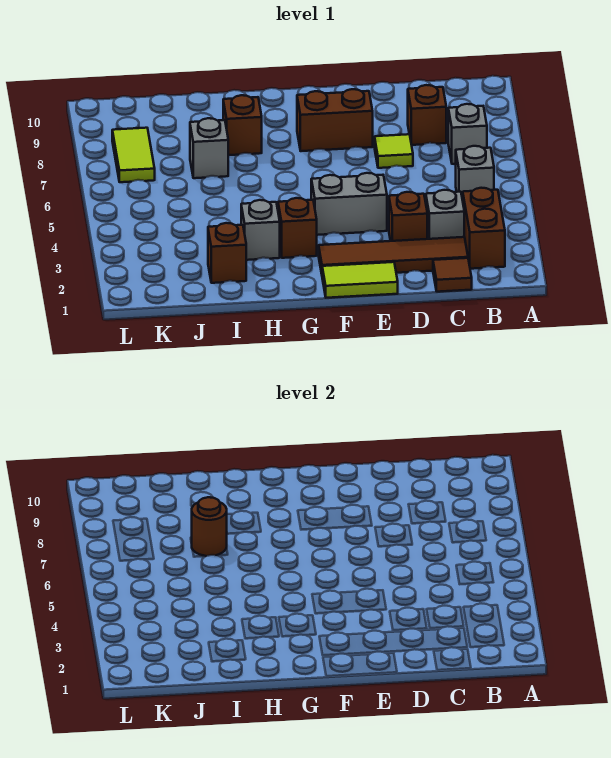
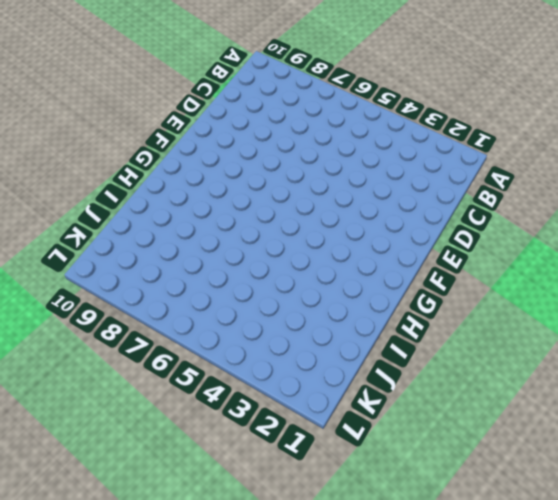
none -> brown 1x2 brick [463,188,505,269]
none -> grey 1x1 brick [456,146,494,200]
none -> grey 1x1 brick [448,104,487,164]

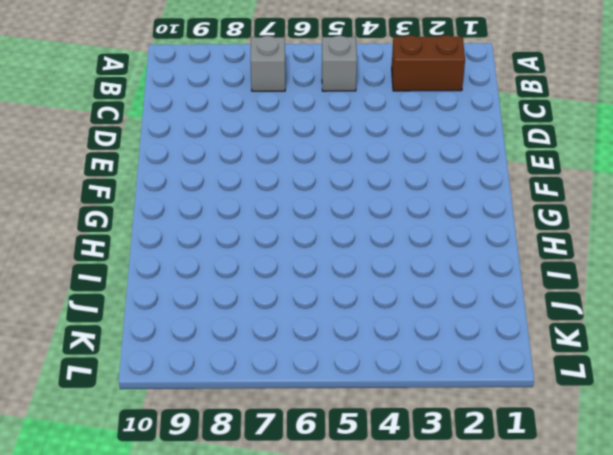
none -> brown 1x1 tile [433,258,472,292]
none -> brown 1x4 tile [319,237,468,274]
none -> grey 1x1 brick [426,190,464,239]

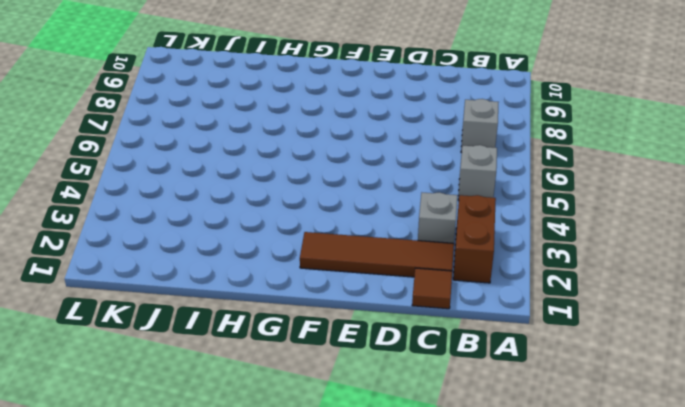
none -> brown 1x1 brick [408,85,446,145]
none -> brown 1x1 brick [389,192,427,241]
none -> lime 1x1 tile [375,134,413,168]

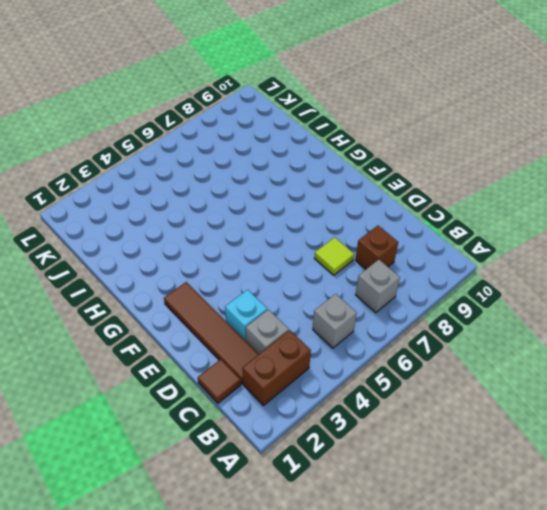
cyan 1x1 brick [225,290,267,341] -> brown 1x1 brick [389,192,427,241]
none -> lime 1x2 tile [322,262,398,298]
none -> grey 1x2 brick [311,173,387,235]
none -> brown 1x2 brick [297,89,373,151]

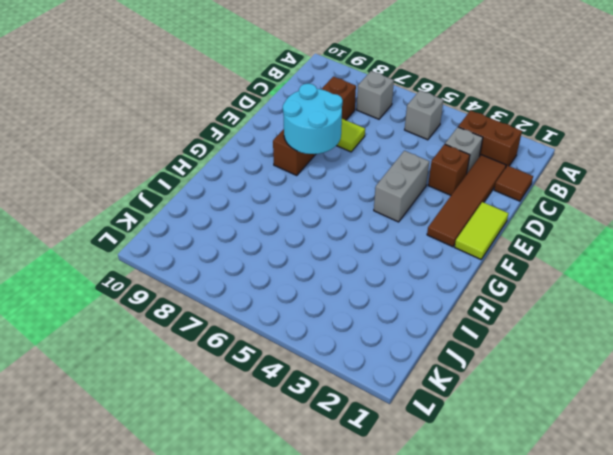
cyan 2x2 round brick [283,83,343,154] -> none
none -> brown 1x1 brick [278,198,317,258]
none -> grey 1x1 brick [241,200,280,260]
none -> brown 1x1 brick [223,95,262,155]

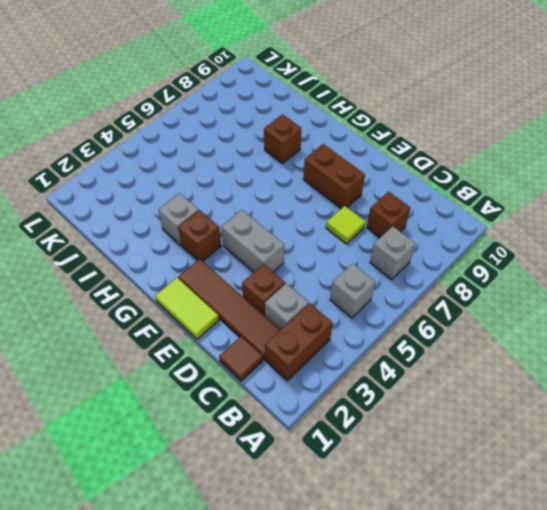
none -> brown 1x1 brick [208,223,246,283]
none -> grey 1x1 brick [190,118,228,178]
none -> lime 1x2 tile [112,128,155,182]

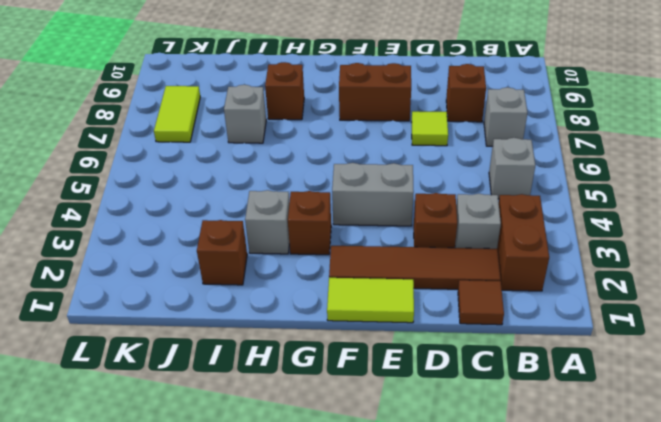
none -> brown 1x1 round brick [192,497,227,556]

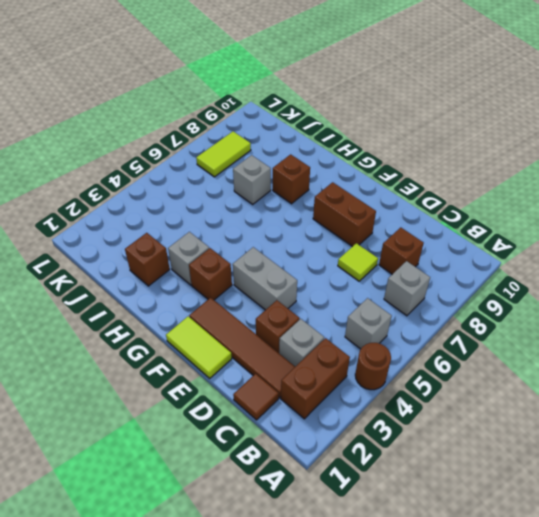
brown 1x1 round brick [355,343,391,390] -> brown 1x1 round brick moved to [192,497,227,556]

